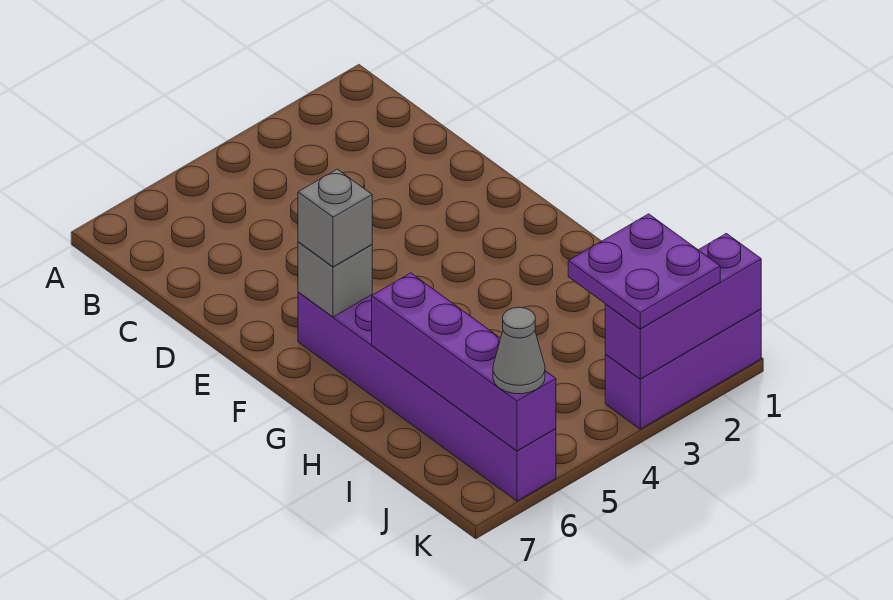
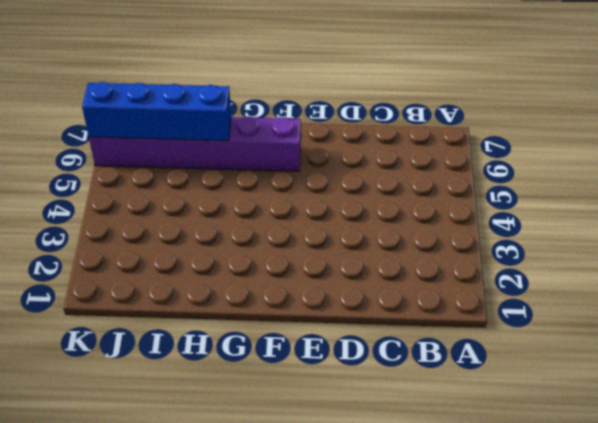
blue 1x4 brick [82,82,231,141] -> purple 1x4 brick [372,273,556,451]
none -> purple 1x3 brick [605,309,761,429]
none -> grey 1x1 brick [298,242,372,317]

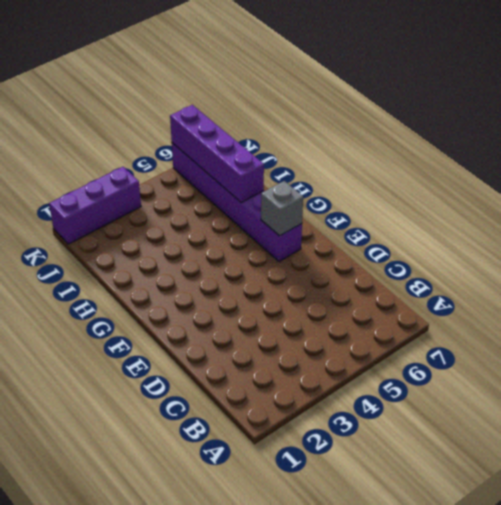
none -> purple 1x3 brick [605,234,761,379]
none -> grey 1x1 brick [298,169,372,267]

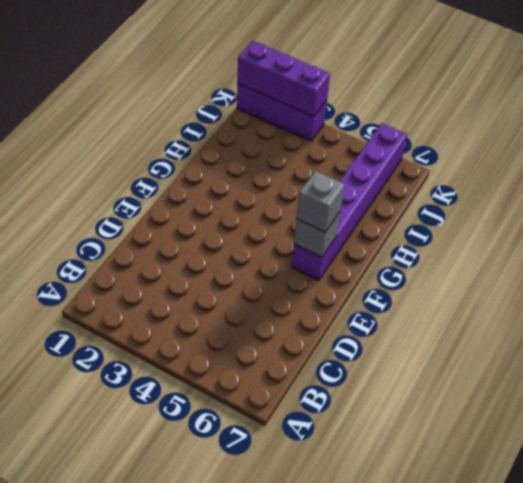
none -> purple 1x4 brick [372,273,556,451]
none -> purple 2x2 plate [568,214,720,329]

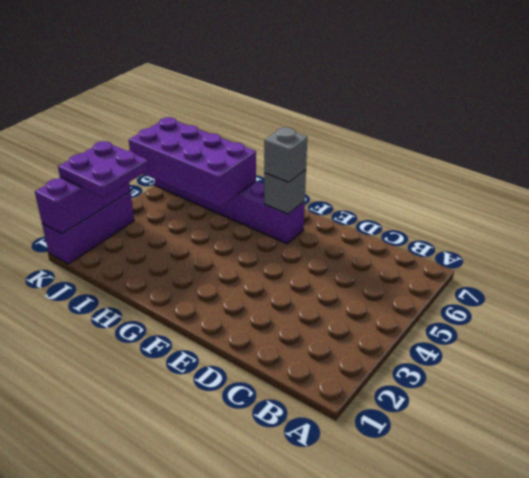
purple 2x4 brick [129,117,256,207] -> purple 1x4 brick [372,273,556,451]
none -> grey 1x1 cone [493,307,545,394]

